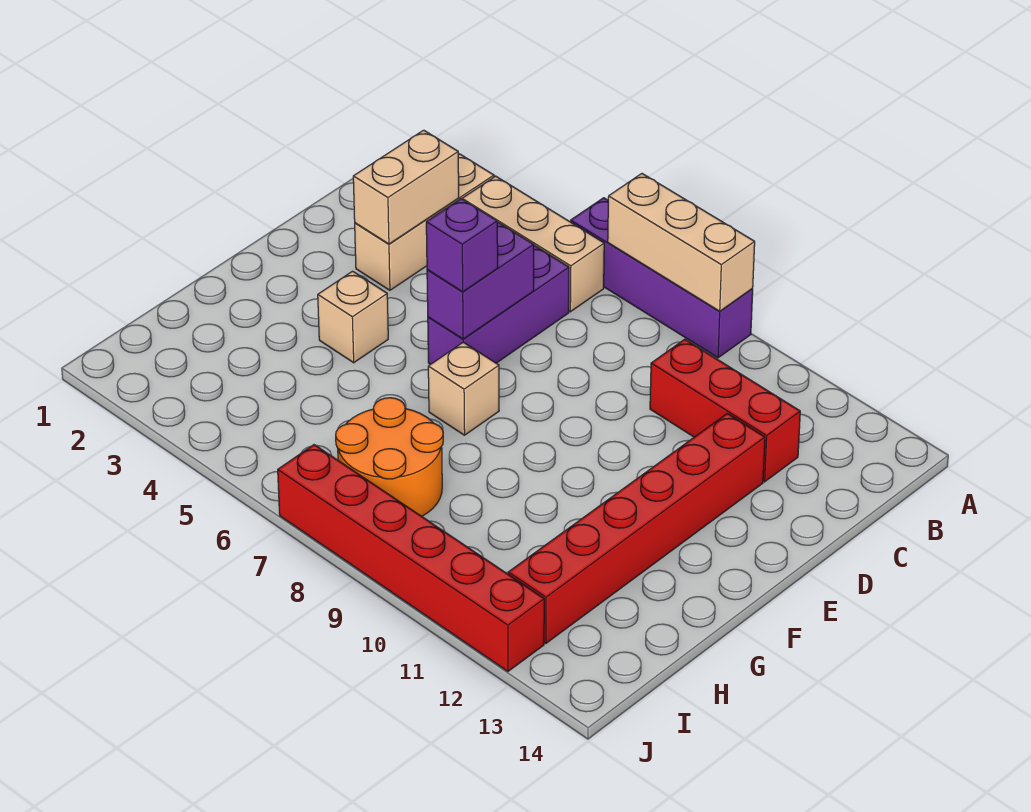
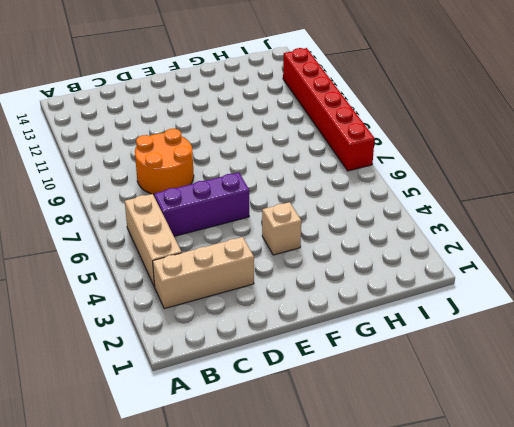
orange 2x2 round brick [135,129,194,194] -> orange 2x2 round brick moved to [336,398,443,516]
none -> purple 1x4 brick [571,198,753,358]
none -> red 1x3 brick [650,339,800,482]
none -> red 1x6 brick [508,413,765,643]

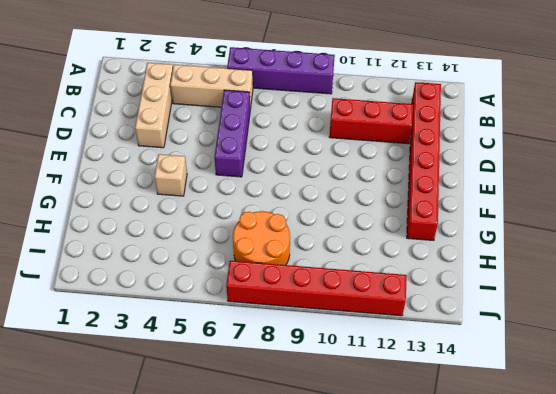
red 1x6 brick [407,82,441,241] -> red 1x6 brick moved to [508,413,765,643]
none -> tan 1x1 brick [428,342,499,435]
none -> tan 1x3 brick [608,174,755,311]
none -> tan 1x2 brick [353,130,459,244]

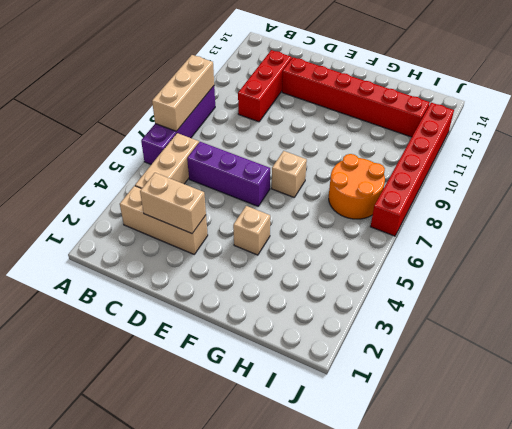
none -> purple 1x2 brick [427,222,534,339]
none -> purple 1x1 brick [426,199,498,292]

